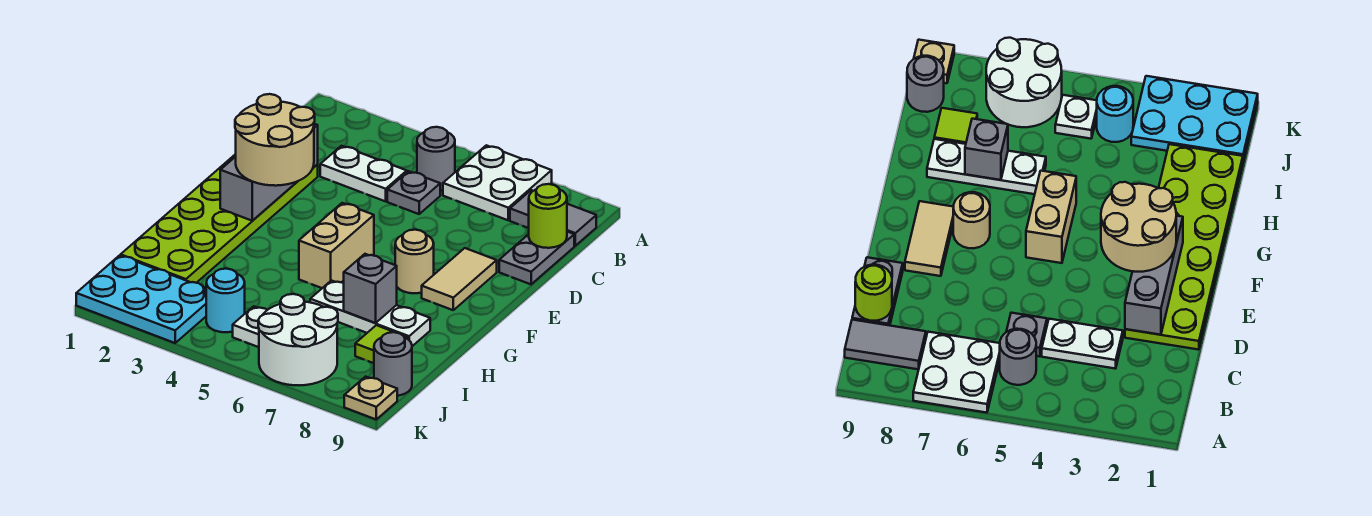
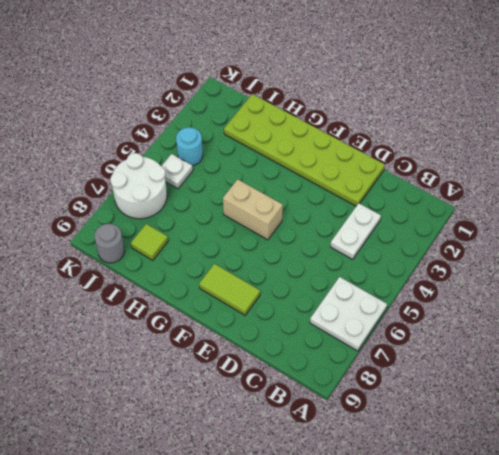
lime 1x2 tile [199,264,260,315] -> tan 1x2 tile [422,248,497,310]
none -> grey 1x1 round brick [417,127,455,190]
none -> grey 1x2 tile [510,190,596,246]
none -> grey 1x1 plate [387,171,440,214]

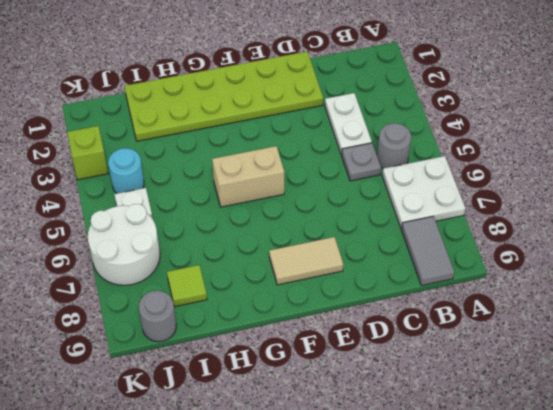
lime 1x1 brick [67,126,108,180] -> cyan 2x3 plate [76,255,206,343]
none -> grey 1x2 plate [499,232,574,284]
none -> tan 1x1 round brick [395,230,434,293]
none -> white 1x3 plate [310,280,430,346]

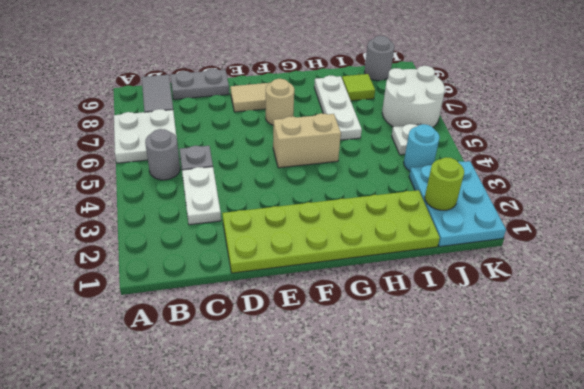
lime 1x1 round brick [425,157,464,210] -> lime 1x1 round brick moved to [529,184,567,248]
none -> tan 1x1 plate [344,377,397,419]
none -> grey 1x3 brick [220,124,318,221]
none -> grey 1x1 brick [344,254,397,323]

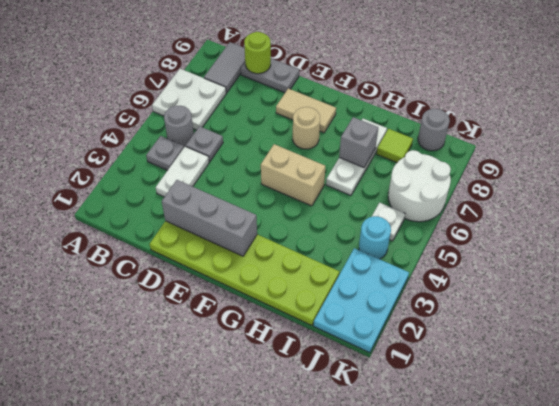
grey 1x1 plate [146,136,184,170] -> none
none -> tan 1x1 plate [344,377,397,419]
none -> tan 2x2 round brick [235,94,315,186]

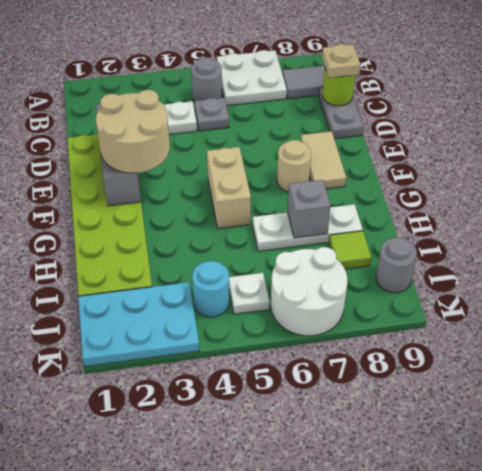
tan 1x1 plate [322,44,361,78] -> tan 1x1 plate moved to [344,377,397,419]

